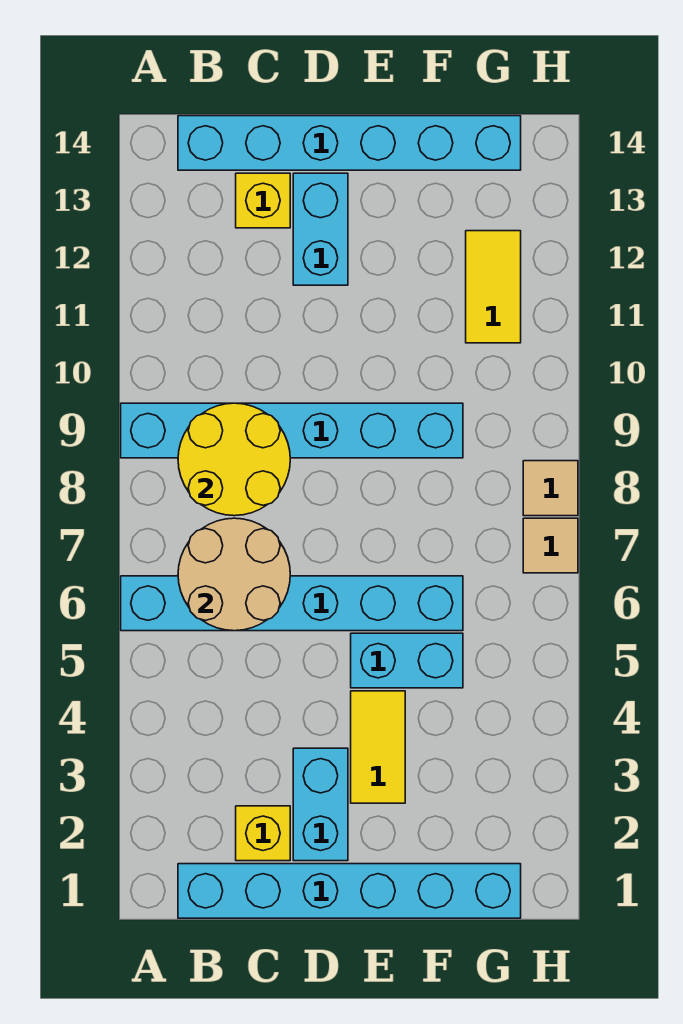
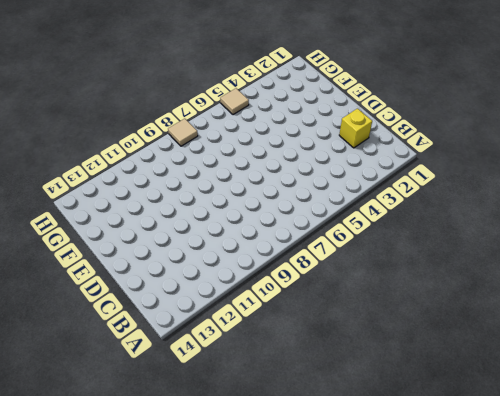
tan 1x1 tile [220,88,249,115] -> tan 1x1 tile moved to [523,518,578,573]
none -> cyan 1x6 brick [121,576,463,631]
none -> cyan 1x6 brick [121,403,463,458]
none -> cyan 1x6 brick [178,864,521,918]

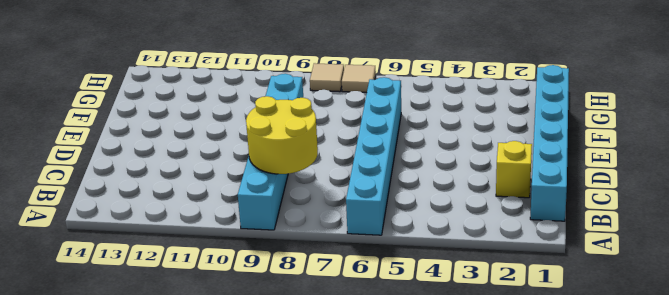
none -> cyan 1x6 brick [178,116,521,170]
none -> yellow 1x1 brick [236,173,290,228]
none -> cyan 1x2 brick [293,748,348,861]

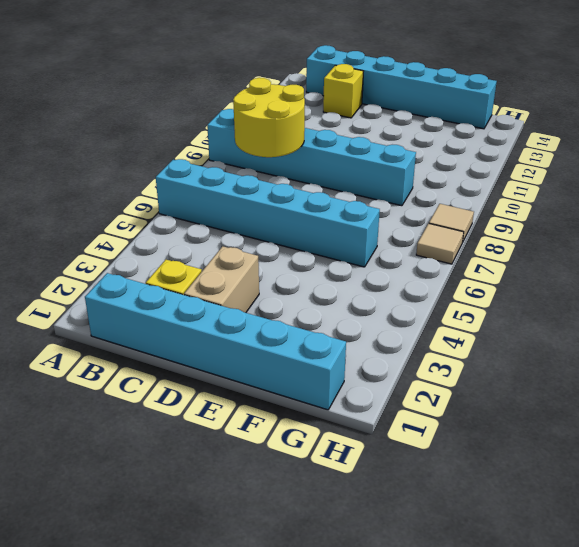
tan 1x2 brick [184,246,259,313] -> cyan 1x2 brick [293,748,348,861]
none -> cyan 1x2 brick [293,173,348,285]
none -> yellow 1x2 tile [351,691,405,803]
none -> cyan 1x2 brick [351,633,463,688]

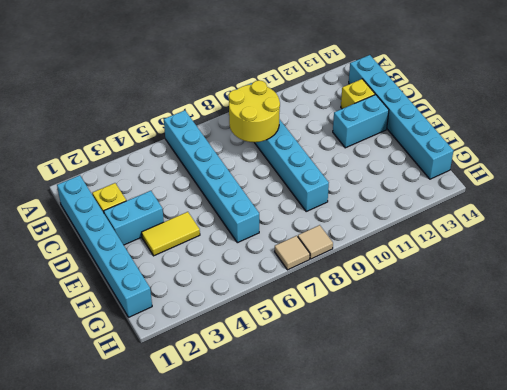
none -> cyan 1x2 brick [351,633,463,688]
none -> yellow 1x2 tile [466,231,521,343]
none -> tan 2x2 round brick [178,518,290,631]

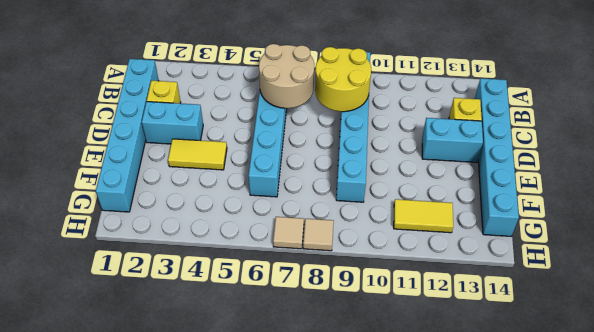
none -> cyan 1x2 brick [351,633,463,688]

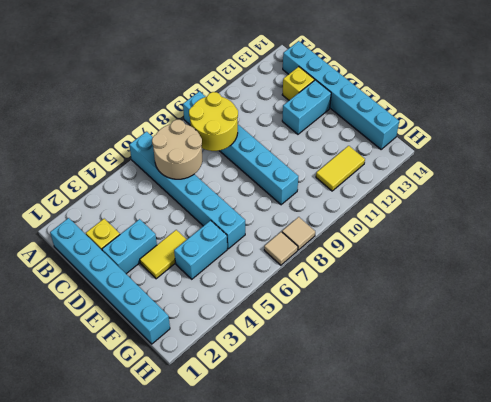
cyan 1x2 brick [174,220,227,279] -> cyan 1x2 brick turned to [351,633,463,688]

